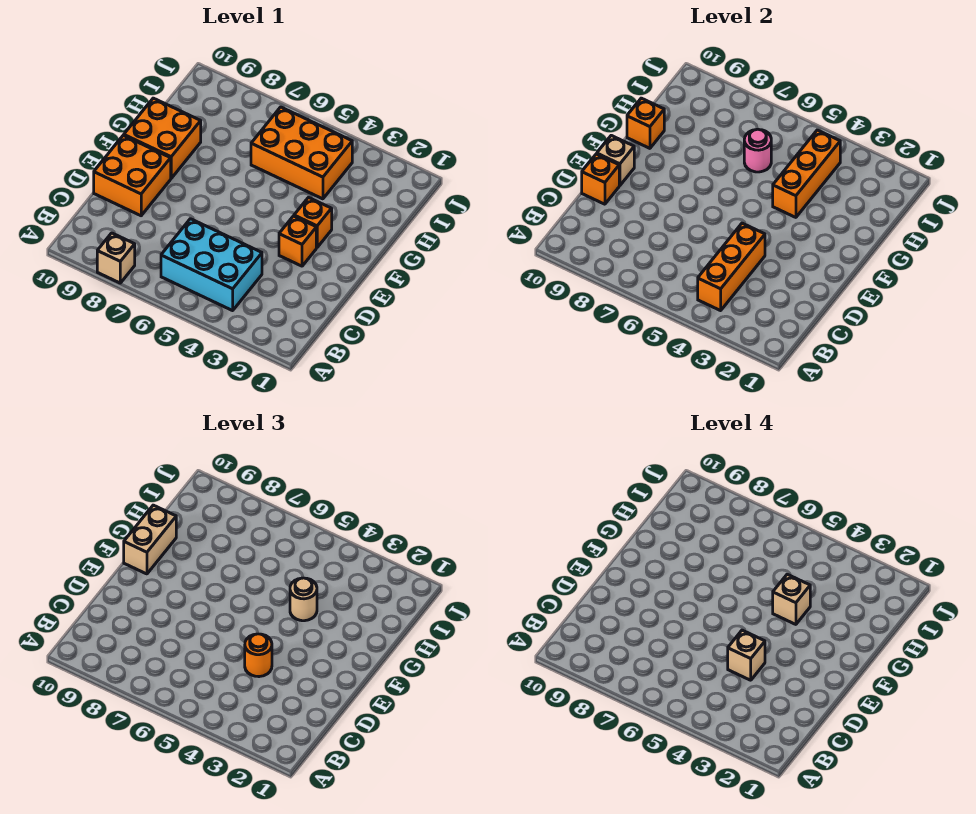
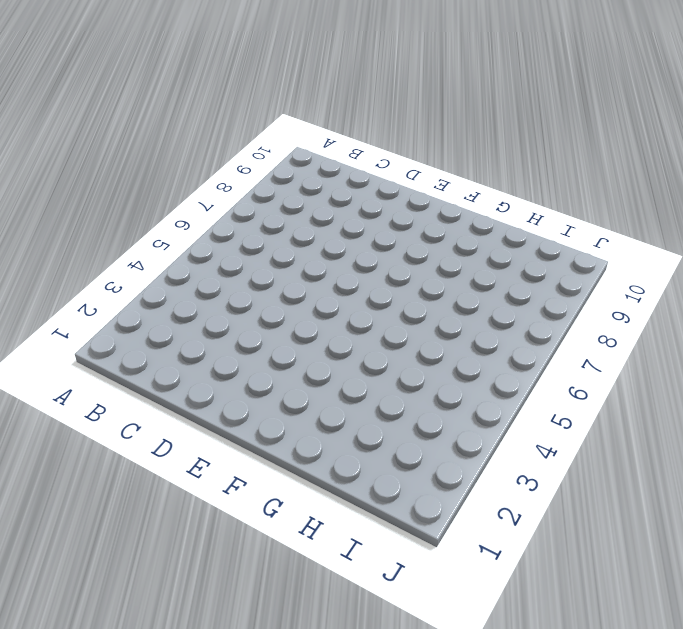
none -> tan 1x1 brick [97,233,135,283]
none -> cyan 2x3 brick [161,219,262,311]
none -> orange 2x2 brick [94,135,171,216]

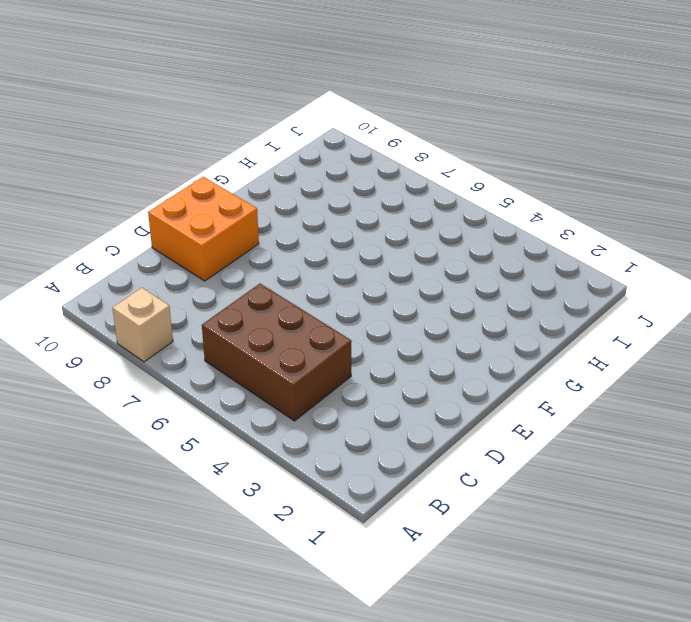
brown 2x3 brick [202,284,351,421] -> cyan 2x3 brick [161,219,262,311]
none -> orange 1x1 brick [279,216,316,266]
none -> orange 1x1 brick [294,198,332,247]
none -> orange 2x2 brick [124,98,201,178]

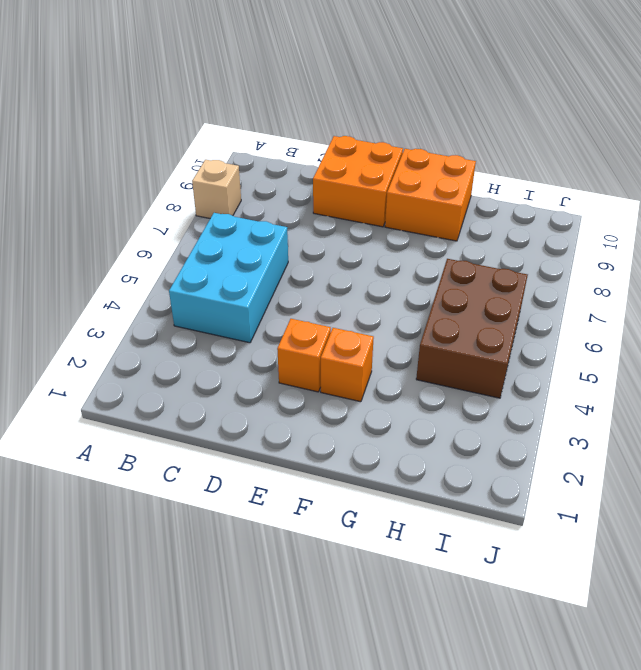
brown 2x3 brick [416,259,528,398] -> orange 2x3 brick [251,107,352,199]
none -> orange 1x3 brick [698,223,765,311]
none -> orange 1x1 brick [582,154,619,204]
none -> tan 1x1 brick [597,135,634,186]

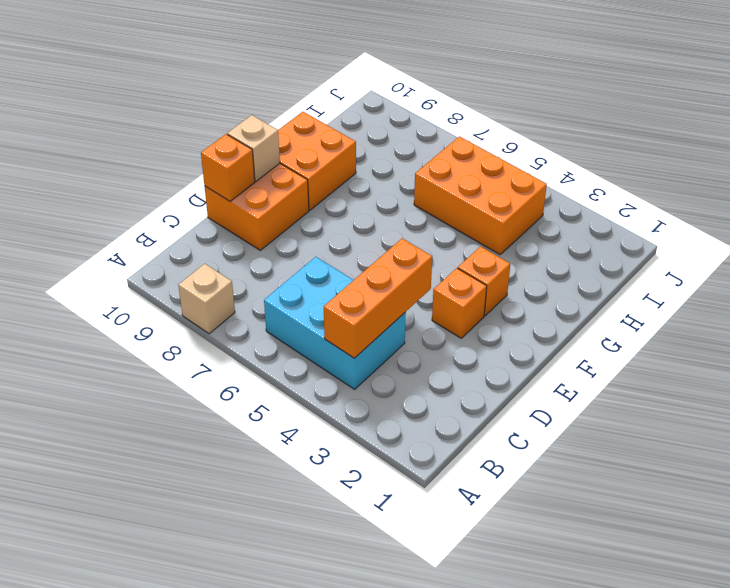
none -> orange 1x3 brick [773,130,840,217]
none -> orange 1x1 brick [627,98,664,148]
none -> pink 1x1 round brick [744,129,771,172]

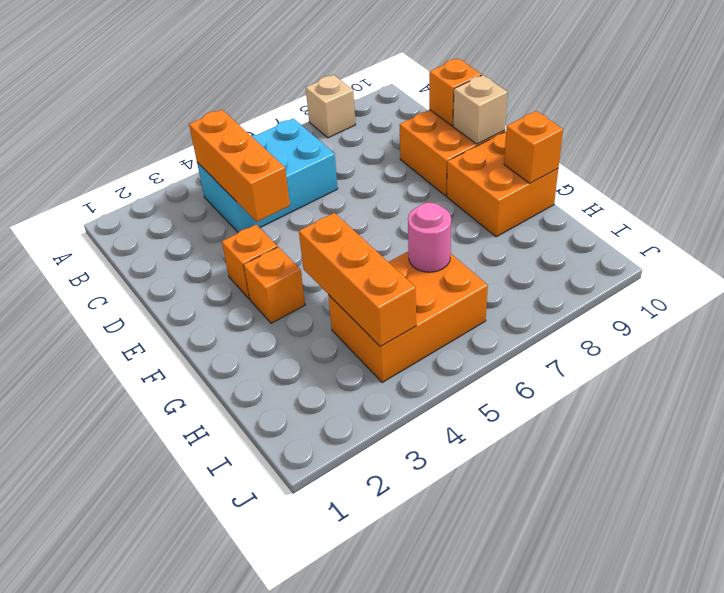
none -> orange 1x1 round brick [245,634,272,677]
none -> tan 1x2 brick [124,505,176,574]
none -> tan 1x1 round brick [290,578,317,621]

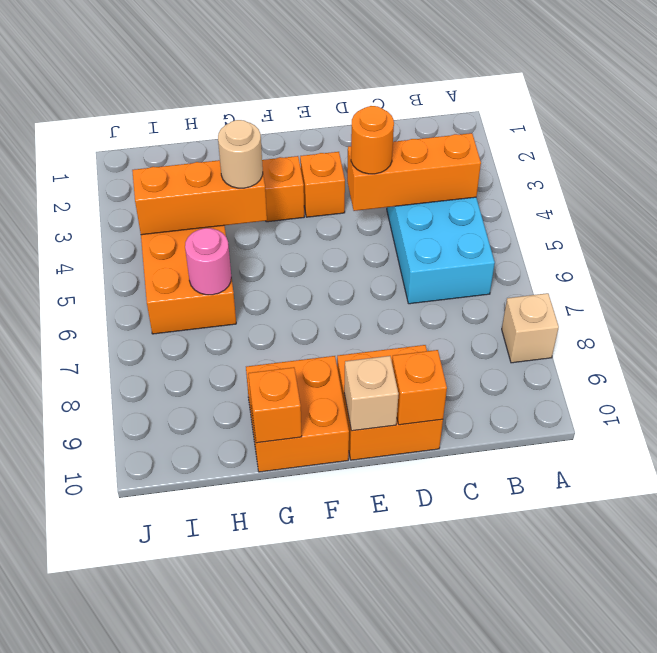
none -> tan 1x2 brick [124,505,176,574]
none -> tan 1x1 brick [728,630,765,680]
none -> tan 1x1 brick [773,574,810,624]

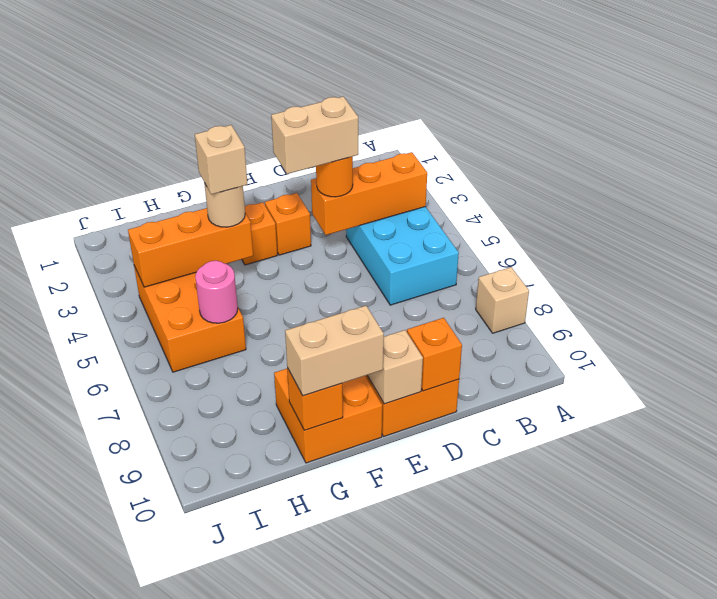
tan 1x2 brick [271,97,358,174] -> tan 1x1 brick [728,630,765,680]

